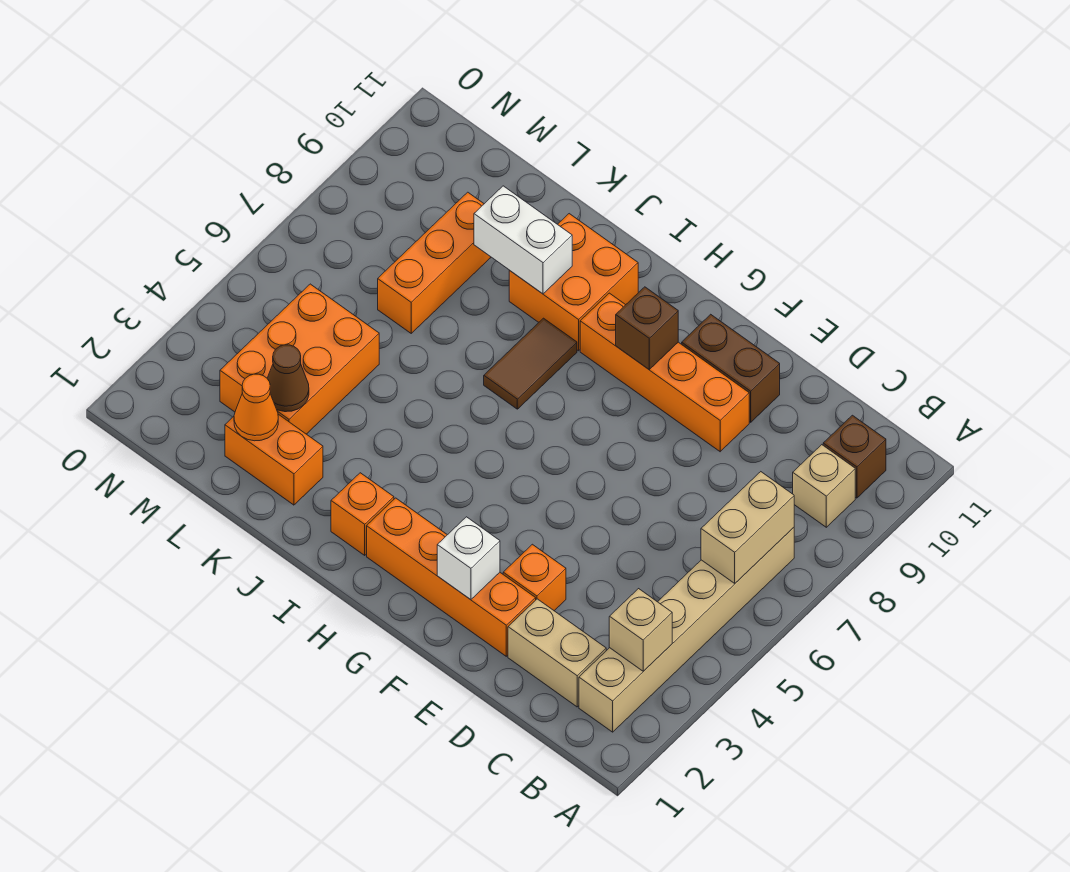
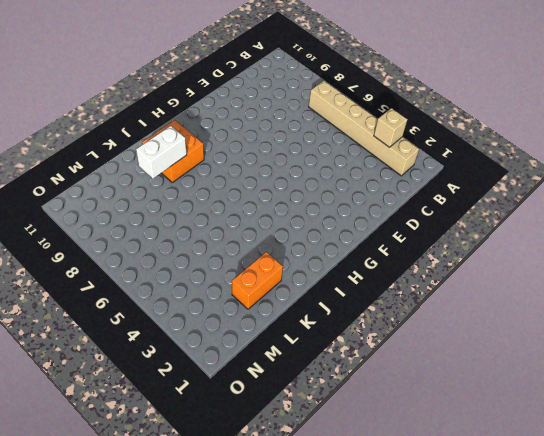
none -> tan 1x1 brick [793,445,855,527]
none -> brown 1x1 brick [823,415,886,498]
none -> tan 1x2 brick [508,599,606,707]

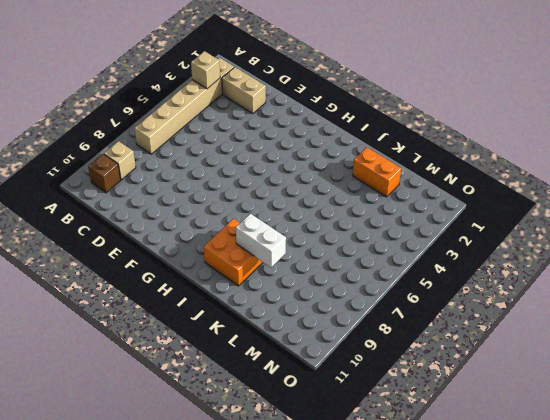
none -> orange 1x4 brick [367,498,536,656]
none -> orange 1x1 brick [503,544,566,611]
none -> orange 1x4 brick [580,293,749,452]

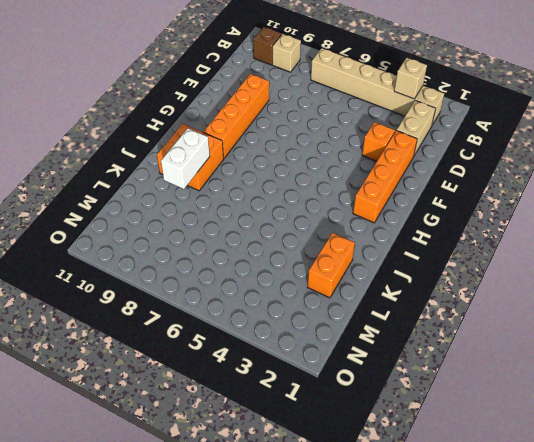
none -> brown 1x2 brick [682,314,780,422]
none -> orange 1x1 brick [331,473,394,555]
none -> brown 1x2 tile [484,318,577,409]

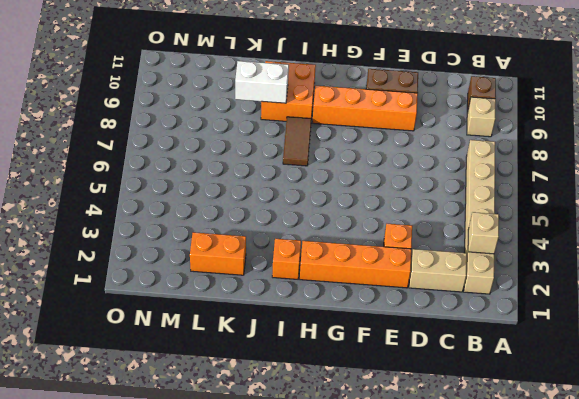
none -> orange 2x3 brick [220,284,379,434]
none -> orange 1x3 brick [378,192,491,333]
none -> tan 1x2 brick [701,472,794,583]

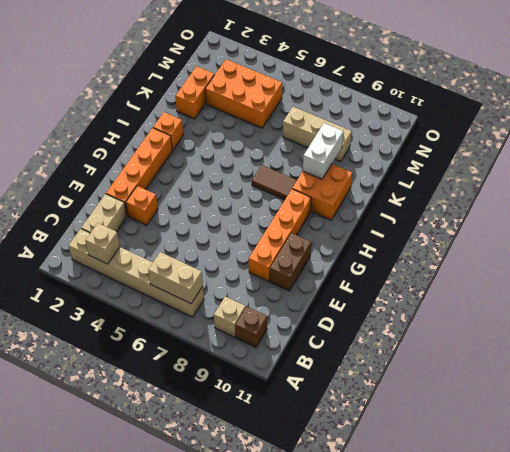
tan 1x3 brick [283,107,352,162] -> orange 1x3 brick [378,192,491,333]
none -> white 1x1 brick [437,517,500,600]
none -> brown 1x1 brick [616,287,678,369]
none -> orange 1x1 cone [234,374,278,441]

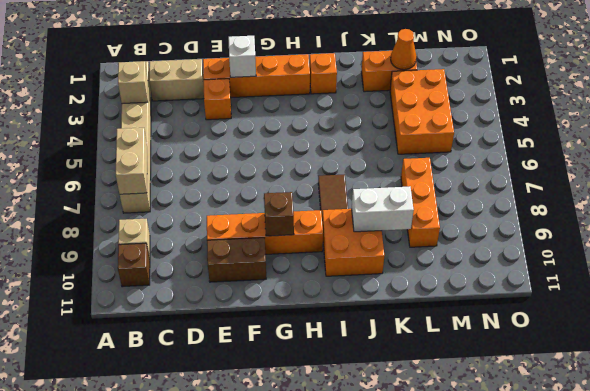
none -> brown 1x1 cone [267,345,309,412]

